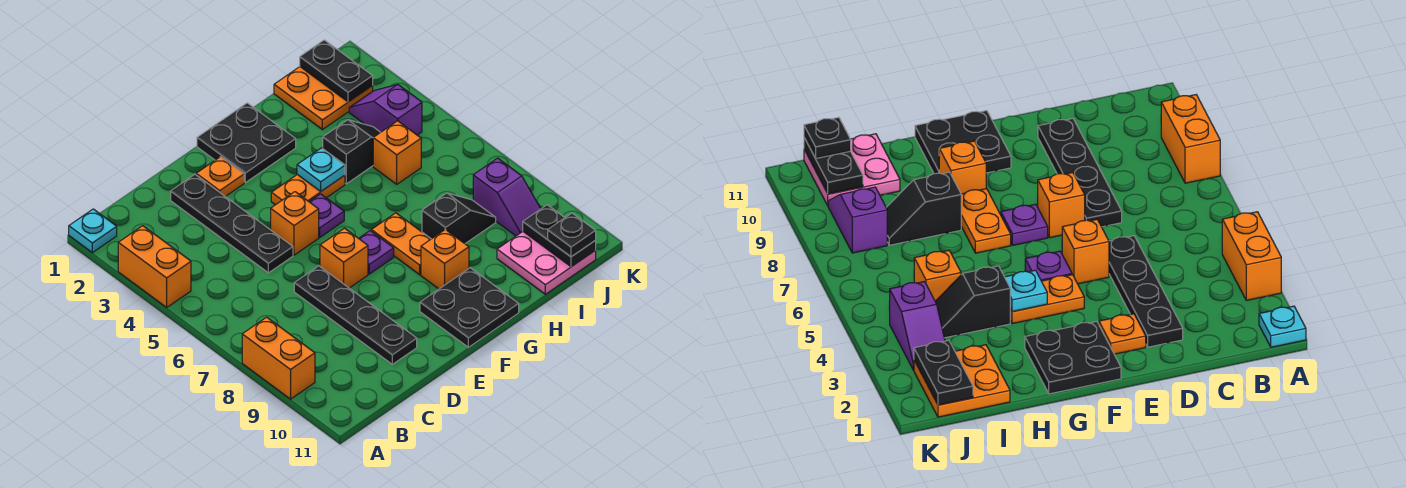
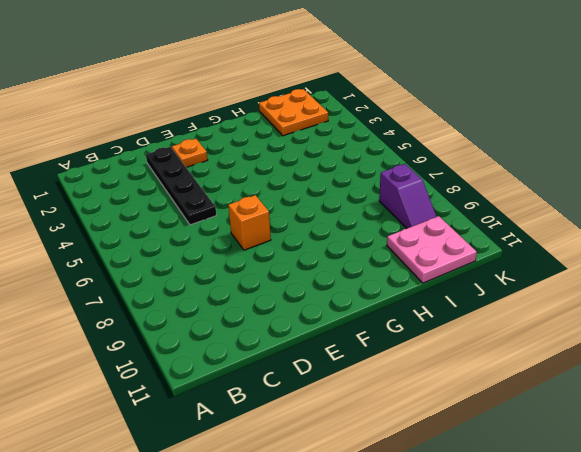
none -> cyan 1x1 plate [69,209,117,253]
none -> orange 1x2 brick [118,226,191,307]
none -> orange 1x2 brick [242,317,315,399]

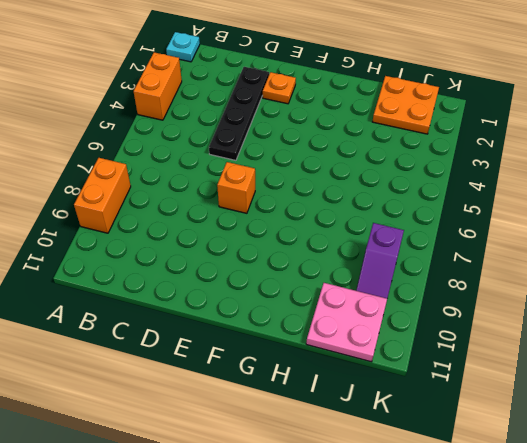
none -> black 1x4 plate [294,266,417,364]
none -> orange 1x1 brick [271,192,319,255]
none -> black 2x2 plate [197,103,296,183]

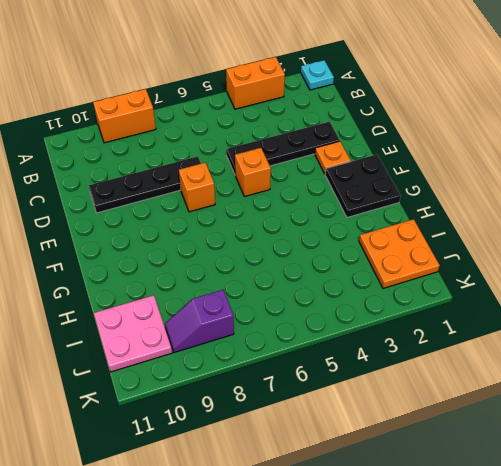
none -> orange 1x2 plate [271,175,345,205]
none -> purple 1x1 plate [309,194,344,237]
none -> purple 1x1 plate [359,231,394,274]

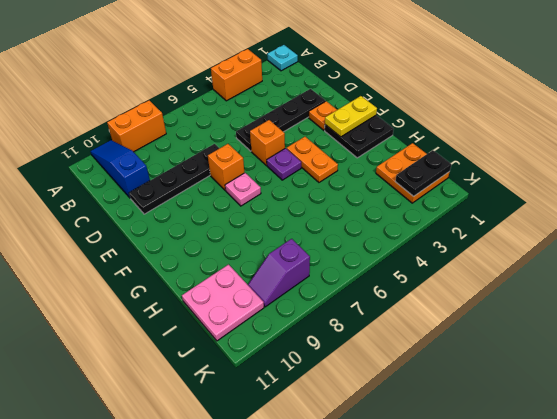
blue 1x3 slope [91,140,150,198] -> none
yellow 1x2 plate [325,96,377,137] -> none
pink 1x1 plate [225,173,261,206] -> purple 1x1 plate [359,231,394,274]
none -> black 2x2 plate [420,268,519,347]
none -> orange 1x2 plate [371,213,431,275]
none -> orange 1x1 brick [421,229,469,289]

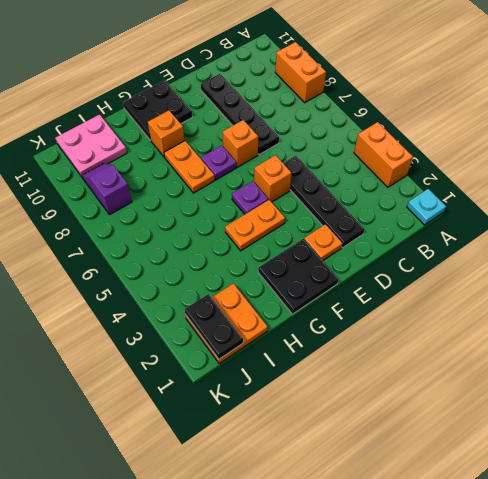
none -> black 1x2 slope [323,120,380,184]
none -> black 1x2 slope [422,193,496,244]
none -> orange 1x1 brick [373,121,421,184]

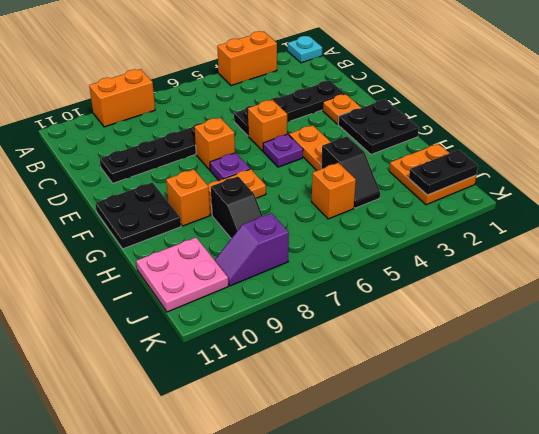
none -> purple 1x2 slope [349,85,422,135]
none -> cyan 1x1 plate [297,148,345,191]
none -> black 1x2 plate [523,205,596,267]

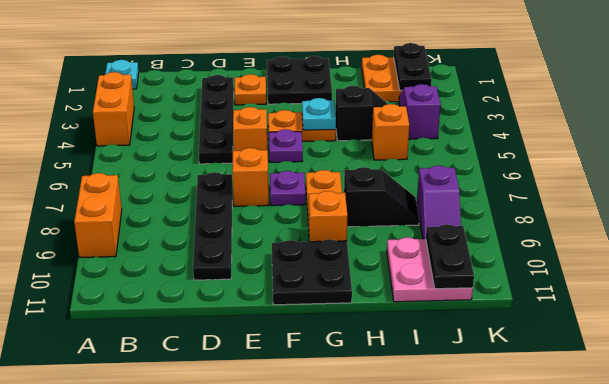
none -> black 1x1 plate [548,213,596,257]

